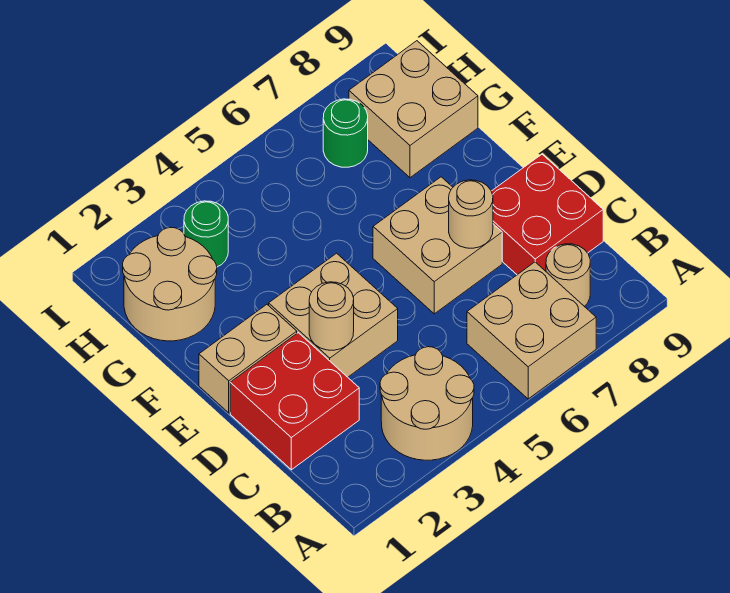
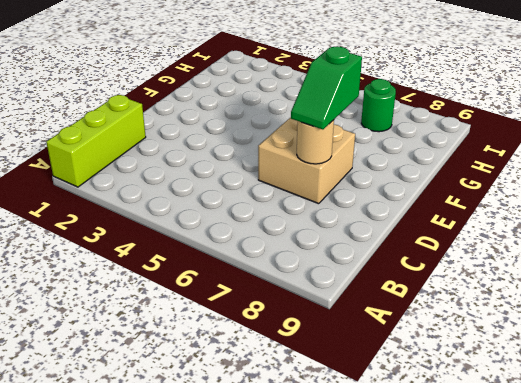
lime 1x3 brick [46,95,146,187] -> red 2x2 brick [230,333,359,470]
green 1x2 slope [291,46,362,129] -> none
none -> tan 2x2 round brick [380,347,474,460]
none -> tan 2x2 brick [467,262,596,399]
none -> tan 1x1 round brick [546,244,590,306]

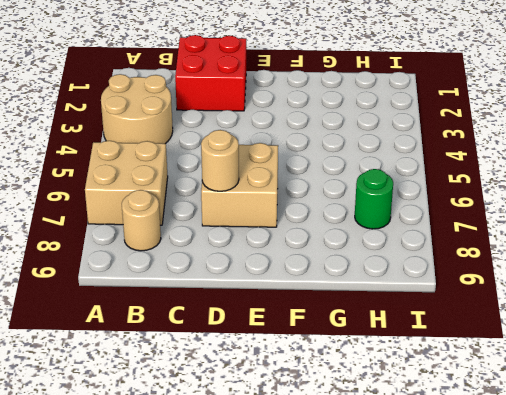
none -> red 2x2 brick [491,154,603,275]
none -> tan 2x2 brick [269,253,398,377]
none -> tan 1x2 brick [199,305,297,413]

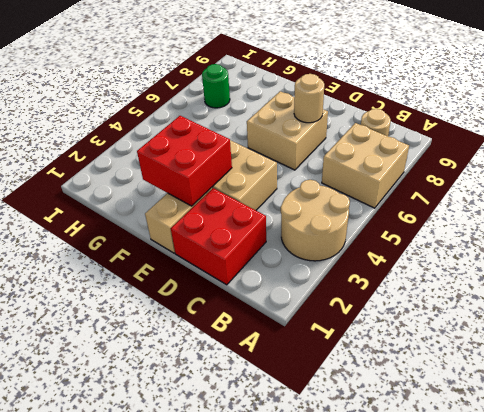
red 2x2 brick [137,116,232,206] -> red 2x2 brick moved to [491,154,603,275]
none -> tan 2x2 round brick [123,228,217,341]
none -> tan 2x2 brick [349,41,478,178]
none -> green 1x1 round brick [184,201,228,267]

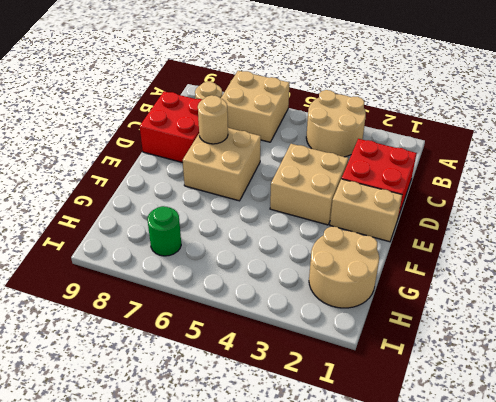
none -> tan 2x2 brick [349,41,478,178]
none -> green 1x1 round brick [184,201,228,267]
none -> tan 1x1 round brick [309,282,354,350]

